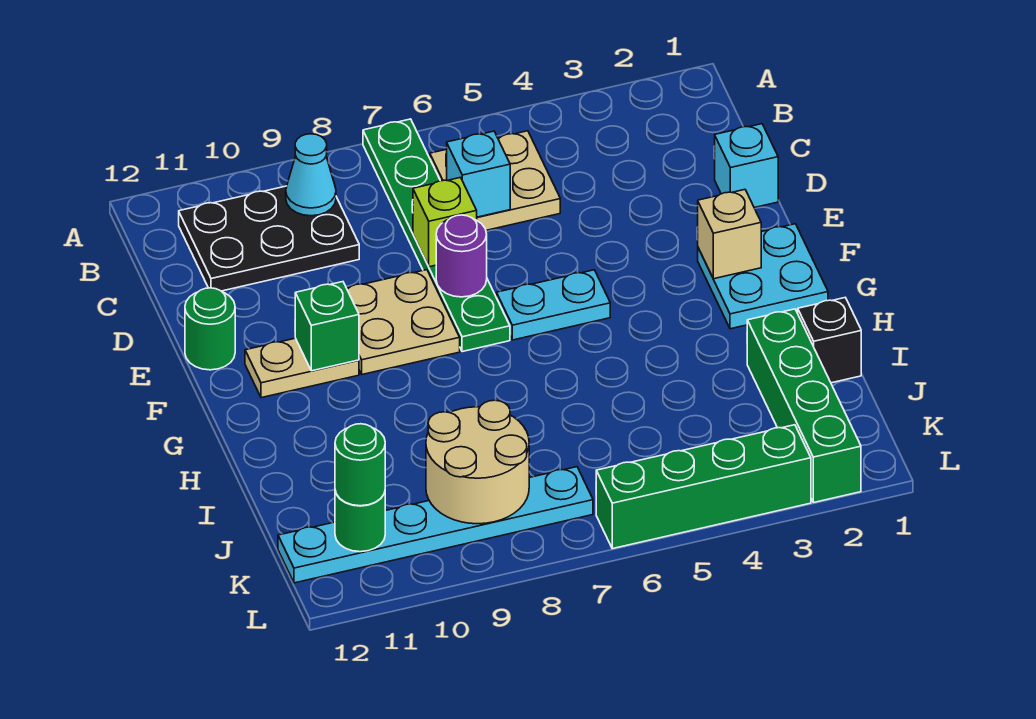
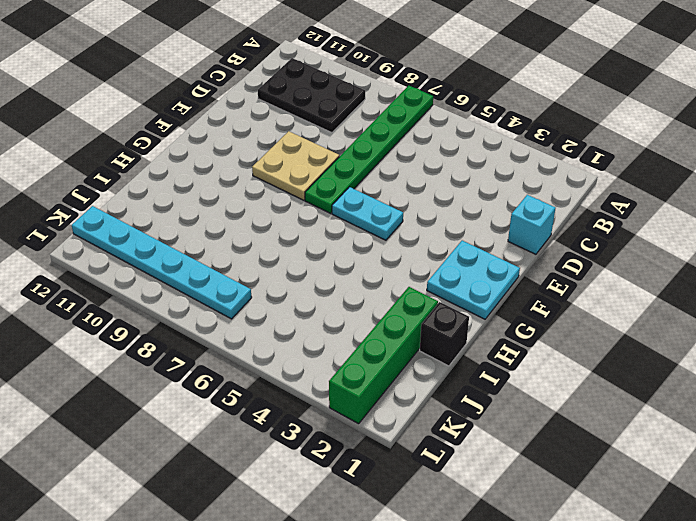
none -> tan 2x2 plate [430,131,560,230]
none -> green 1x1 round brick [185,288,235,370]
none -> tan 1x2 plate [245,338,359,398]

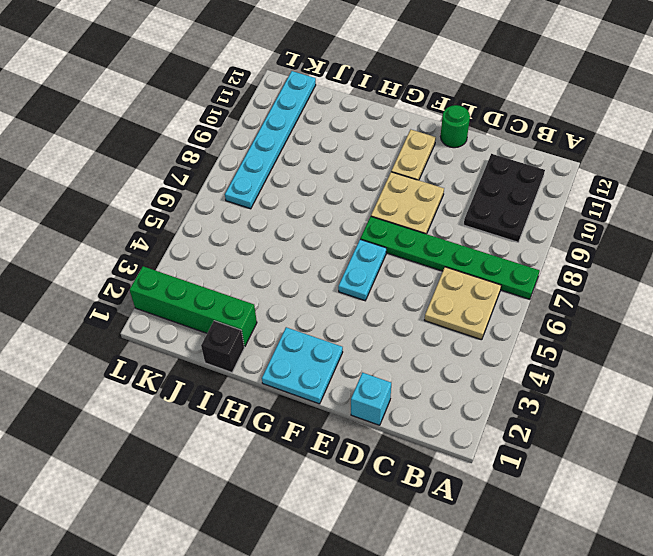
none -> green 1x4 brick [596,425,811,549]
none -> cyan 1x1 cone [286,134,336,216]
none -> cyan 1x1 brick [447,131,510,217]

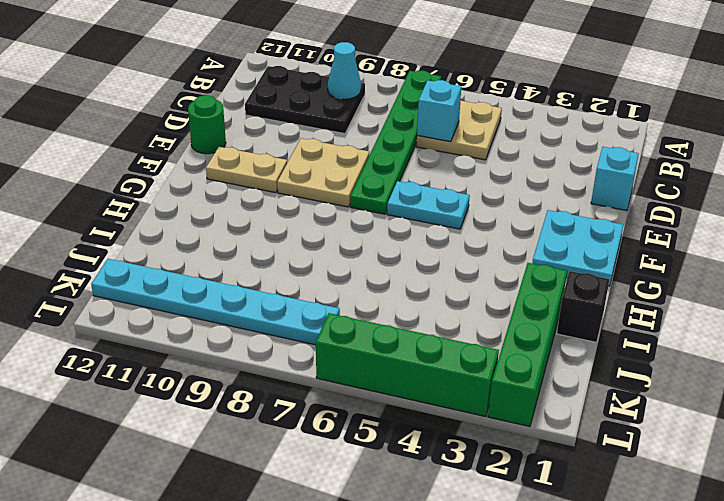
none -> lime 1x1 brick [413,178,477,267]
none -> purple 1x1 round brick [436,215,487,297]
none -> tan 1x1 brick [698,190,761,279]

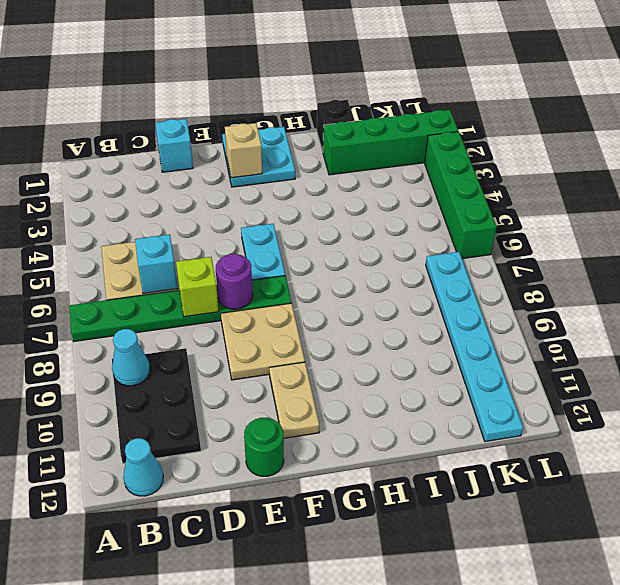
cyan 1x1 cone [123,438,163,496] -> none
none -> green 1x1 brick [295,282,359,371]
none -> tan 2x2 round brick [426,400,529,524]
none -> green 1x1 round brick [335,491,385,552]

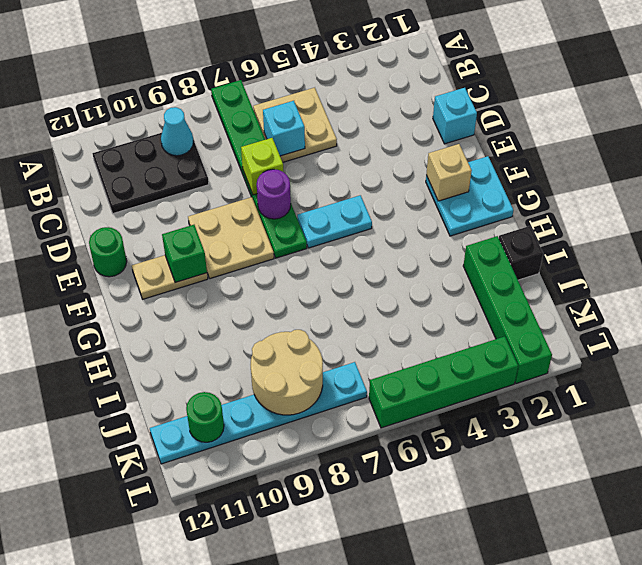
none -> green 1x1 round brick [335,424,385,506]

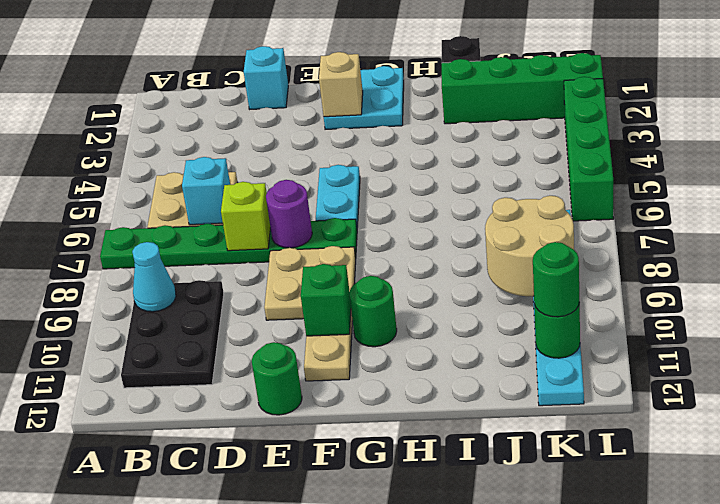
green 1x1 round brick [349,276,397,347] -> none

